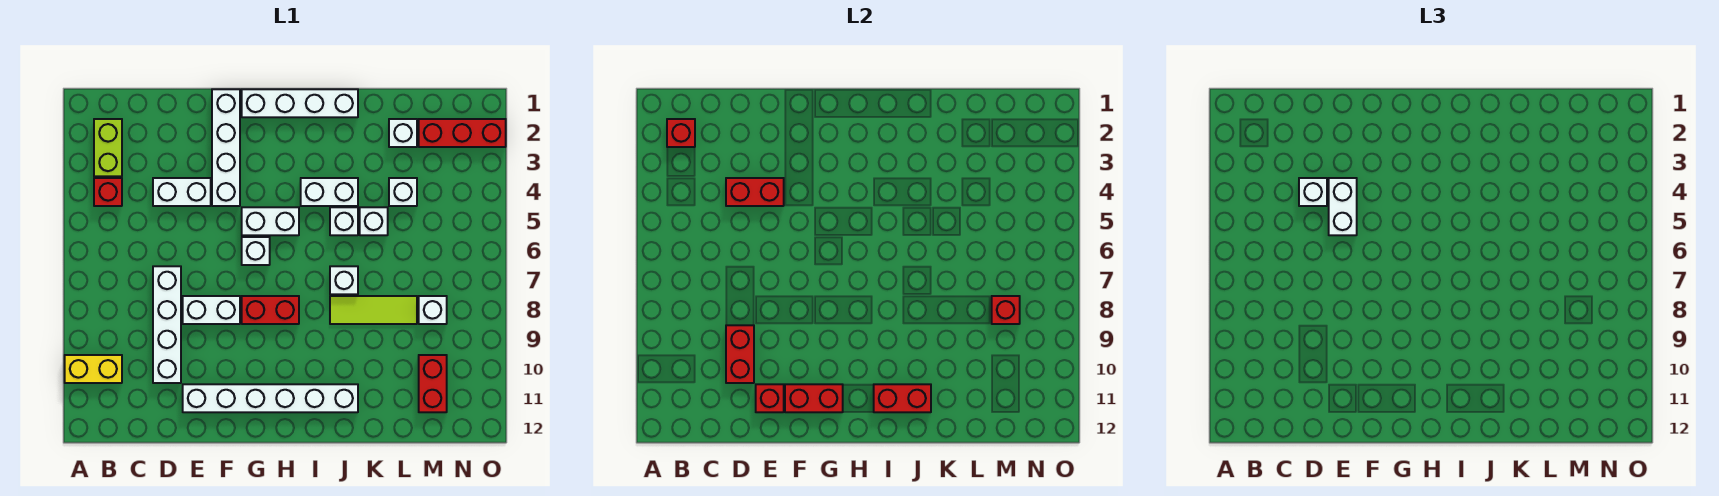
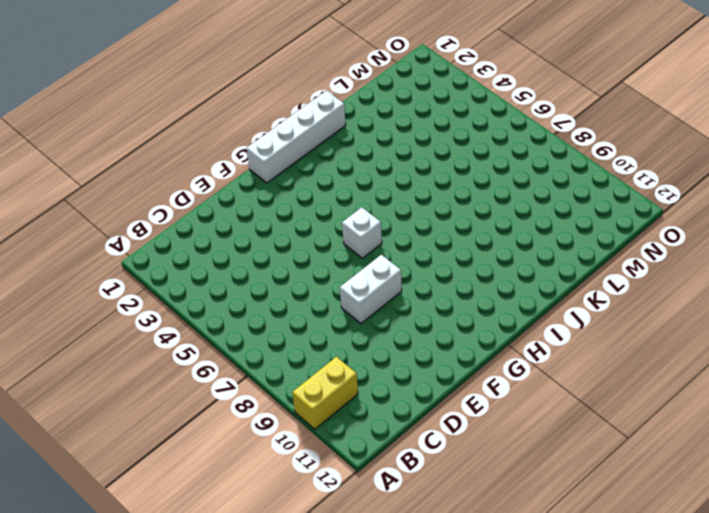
none -> lime 1x2 brick [94,119,122,176]
none -> red 1x1 brick [94,178,122,206]
none -> white 1x2 brick [153,178,211,206]
none -> white 1x4 brick [153,266,181,383]

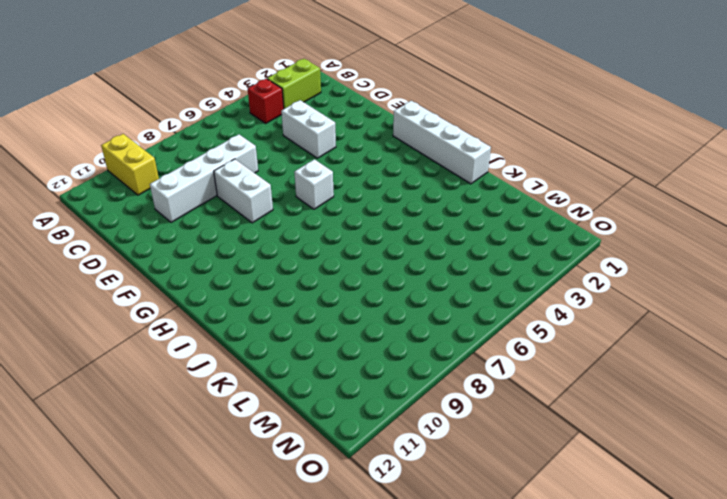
none -> white 1x6 brick [183,384,358,412]
none -> white 1x4 brick [212,89,240,206]
none -> white 1x2 brick [242,207,299,235]
none -> red 1x2 brick [242,296,299,324]

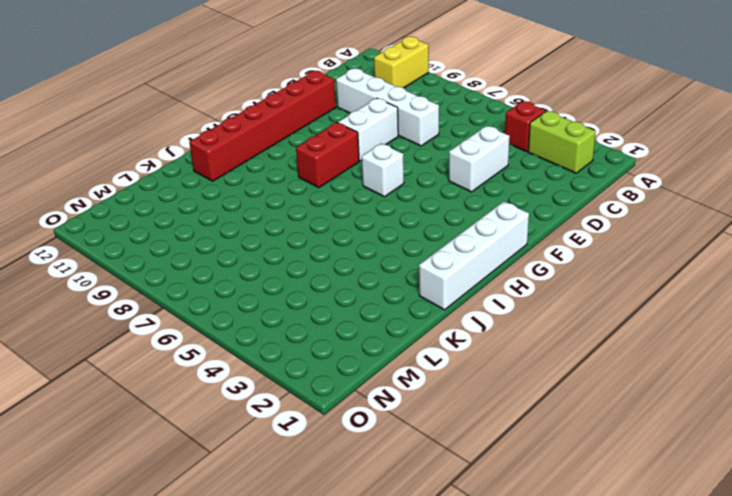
red 1x6 brick [189,71,336,181] -> white 1x6 brick [183,384,358,412]
none -> white 1x4 brick [212,89,240,206]
none -> white 1x2 brick [242,207,299,235]
none -> white 1x2 brick [301,178,358,206]
none -> white 1x1 brick [330,207,358,235]

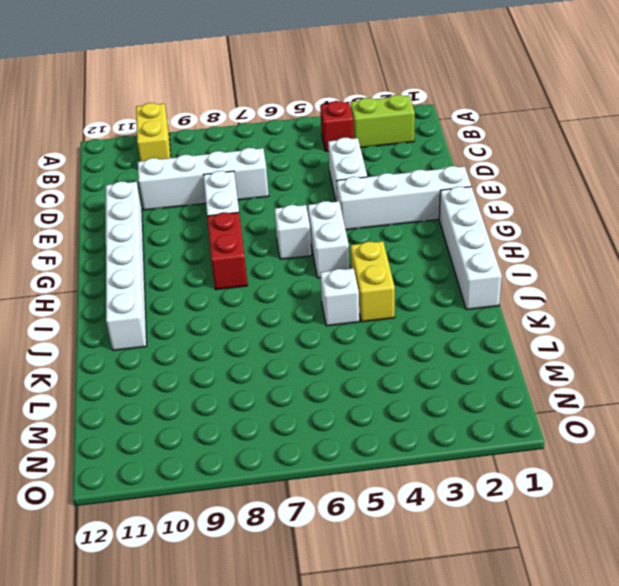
yellow 1x2 brick [351,241,395,322] -> white 1x2 brick [301,178,358,206]
none -> white 1x1 brick [330,266,358,294]
none -> lime 1x3 tile [330,296,417,324]
none -> white 1x1 brick [360,207,388,235]
none -> white 1x1 brick [389,119,417,147]

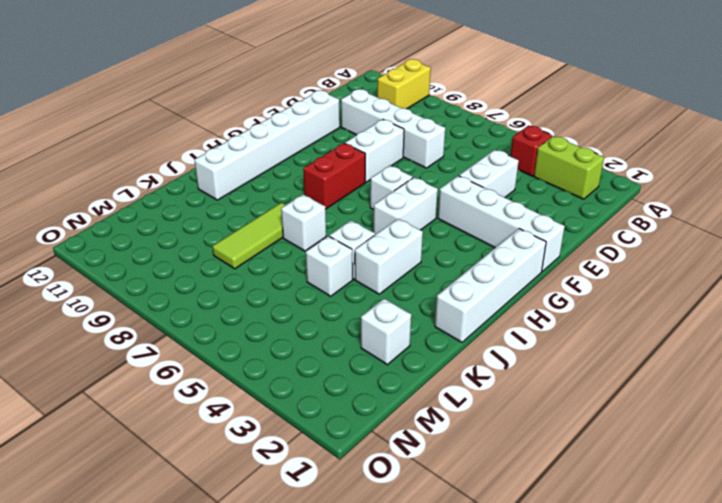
none -> white 1x1 brick [389,178,417,206]
none -> red 1x3 brick [419,119,506,147]
none -> white 1x1 brick [419,296,447,324]
none -> red 1x2 brick [419,355,447,412]

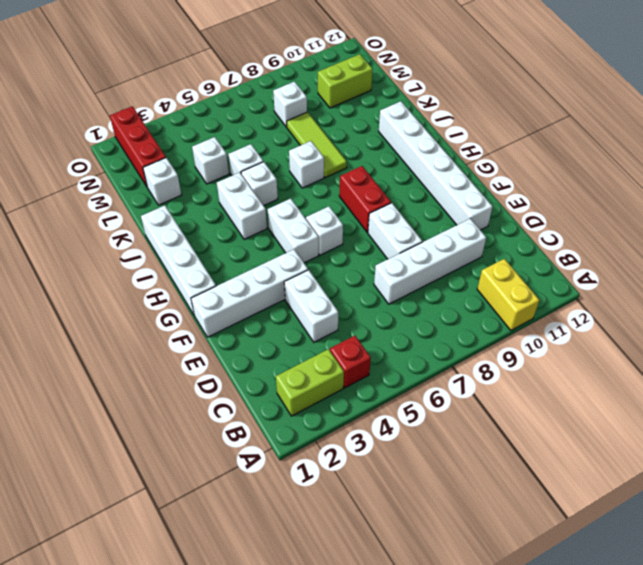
lime 1x2 brick [318,54,373,108] -> red 1x2 brick [419,355,447,412]
none -> red 1x1 brick [667,119,695,147]
none -> red 1x2 brick [726,178,784,206]
none -> red 1x2 brick [726,325,754,383]
none -> red 1x1 brick [756,384,784,412]

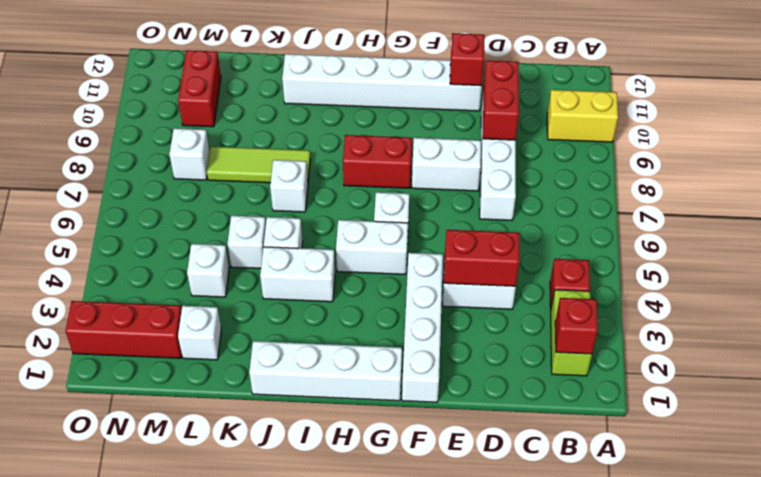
none -> red 1x2 brick [785,384,843,412]
none -> red 1x2 brick [874,384,931,412]
none -> red 1x1 brick [992,296,1020,324]
none -> white 1x1 brick [1299,178,1327,206]

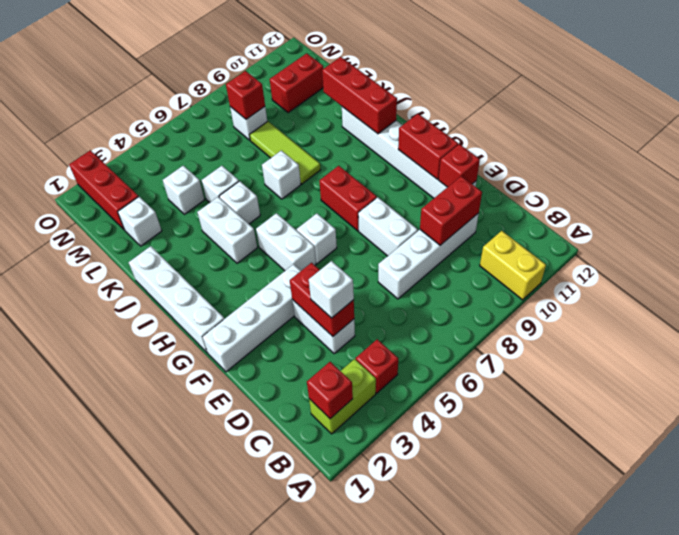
red 1x3 brick [322,57,397,134] -> red 1x2 brick [874,384,931,412]
none -> white 1x2 brick [1329,178,1357,235]

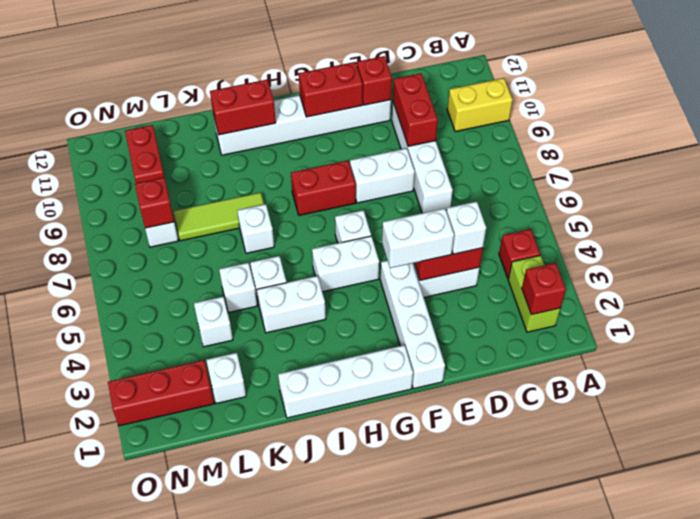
white 1x2 brick [382,208,454,268] -> white 1x2 brick turned to [1329,178,1357,235]

